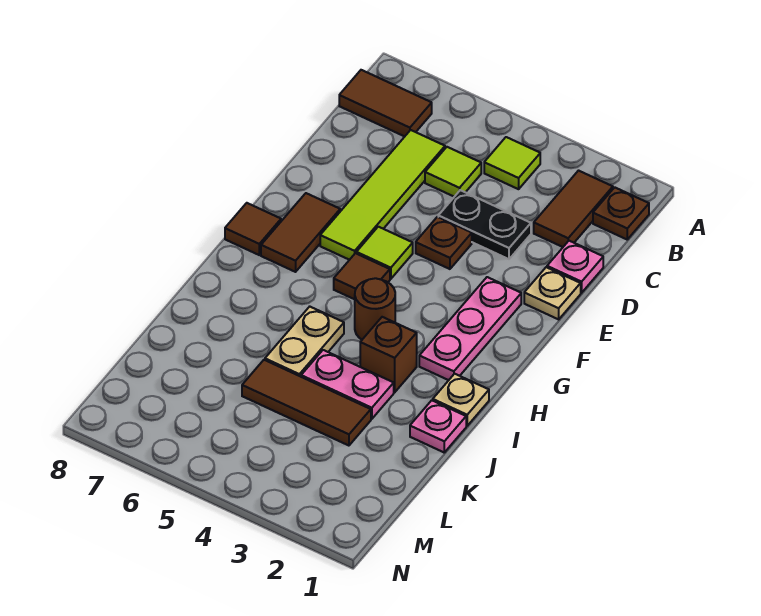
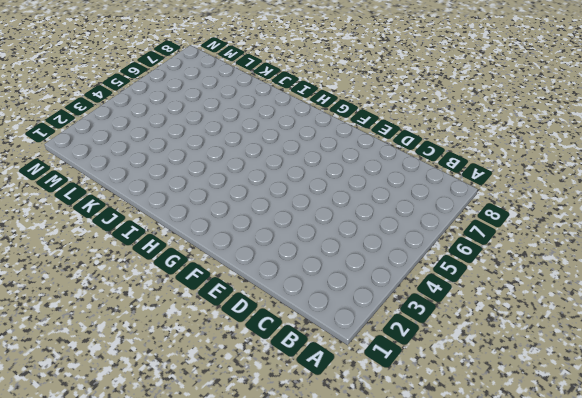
none -> brown 1x1 plate [593,187,649,239]
none -> brown 1x2 tile [534,171,613,247]
none -> lime 1x1 tile [484,137,540,189]

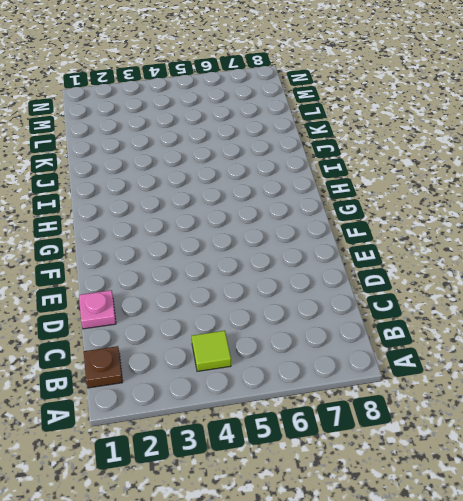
none -> brown 1x2 tile [534,171,613,247]
none -> brown 1x2 tile [339,70,432,137]
none -> lime 1x1 tile [425,147,481,197]

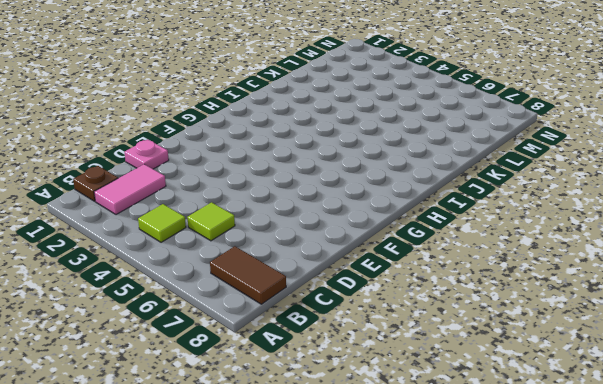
pink 1x2 tile [94,164,166,215] -> brown 1x2 tile [534,171,613,247]
none -> lime 1x4 tile [320,130,445,260]
none -> black 1x2 plate [438,190,531,259]
none -> tan 1x1 plate [524,267,581,319]

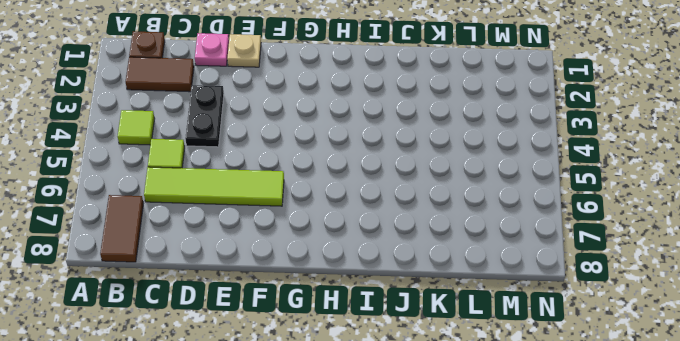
none -> brown 1x1 plate [416,217,472,269]
none -> pink 1x3 plate [419,277,521,380]
none -> lime 1x1 tile [356,227,413,279]

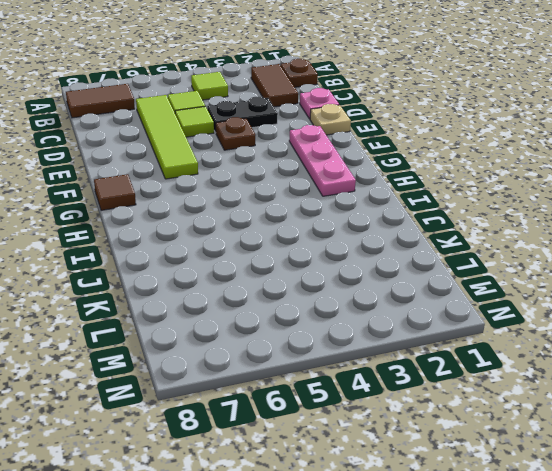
lime 1x1 tile [175,106,214,137] -> lime 1x1 tile moved to [356,227,413,279]
none -> brown 1x2 tile [261,193,340,272]
none -> brown 1x1 tile [334,253,390,299]
none -> brown 1x1 round brick [355,278,395,339]

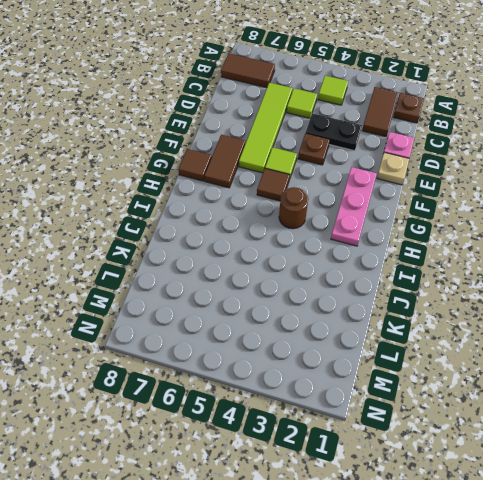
none -> tan 1x1 plate [433,374,489,426]
none -> brown 1x1 brick [360,317,417,392]
none -> tan 1x2 plate [265,307,344,377]

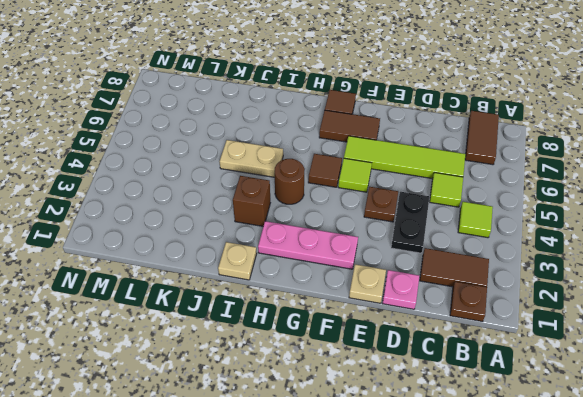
none -> pink 1x1 plate [410,400,466,452]
none -> pink 1x2 plate [301,350,394,419]
none -> brown 1x3 tile [242,360,371,446]

